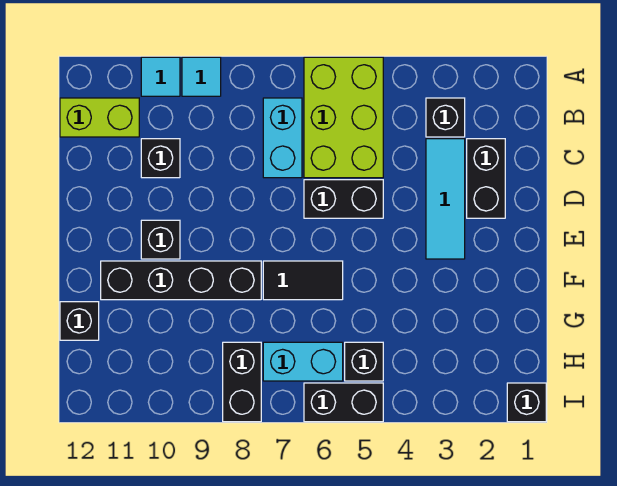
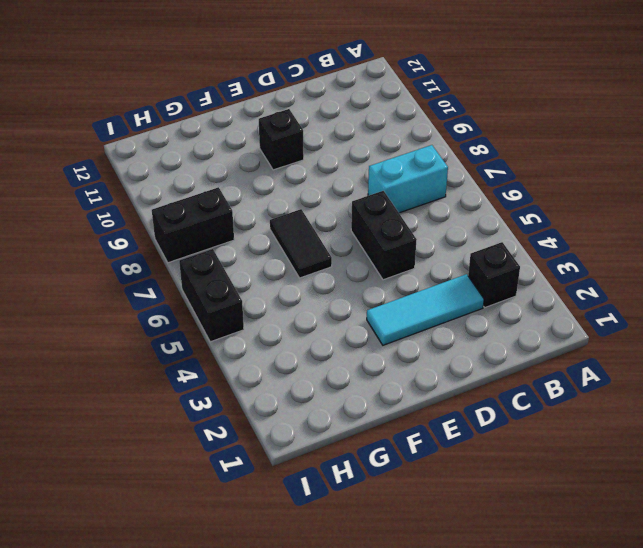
none -> lime 2x3 brick [304,57,383,178]
none -> cyan 1x1 tile [182,57,221,96]
none -> cyan 1x1 tile [141,57,180,96]

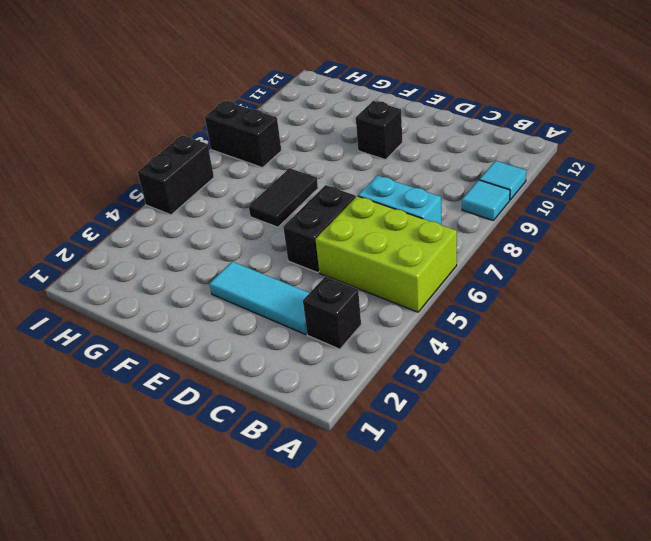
none -> lime 1x2 brick [60,98,139,137]
none -> black 1x2 brick [467,139,505,218]
none -> black 1x1 brick [141,139,180,178]

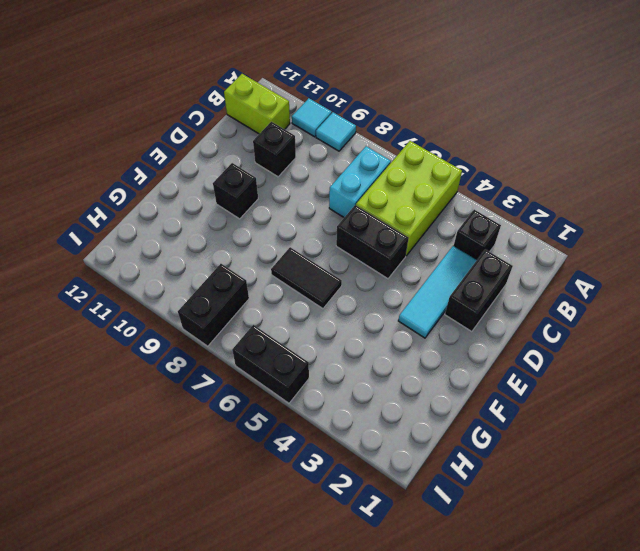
none -> black 1x4 brick [101,261,261,300]
none -> black 1x1 brick [60,302,99,340]
none -> black 1x1 brick [345,342,383,381]

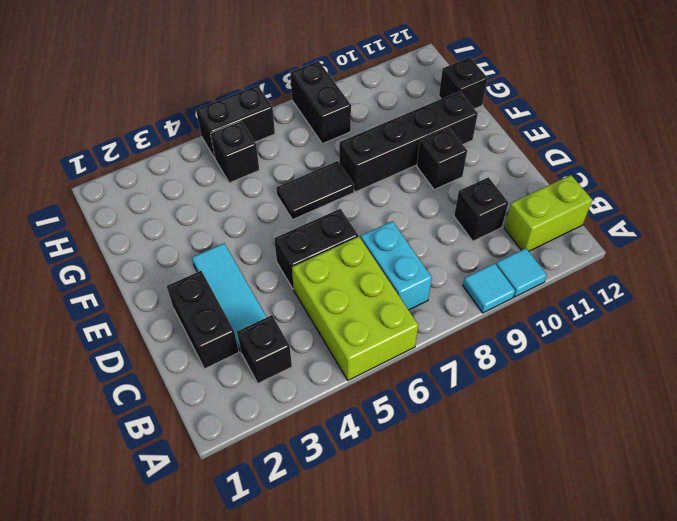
none -> cyan 1x2 brick [263,342,343,381]
none -> black 1x1 brick [507,383,546,422]

